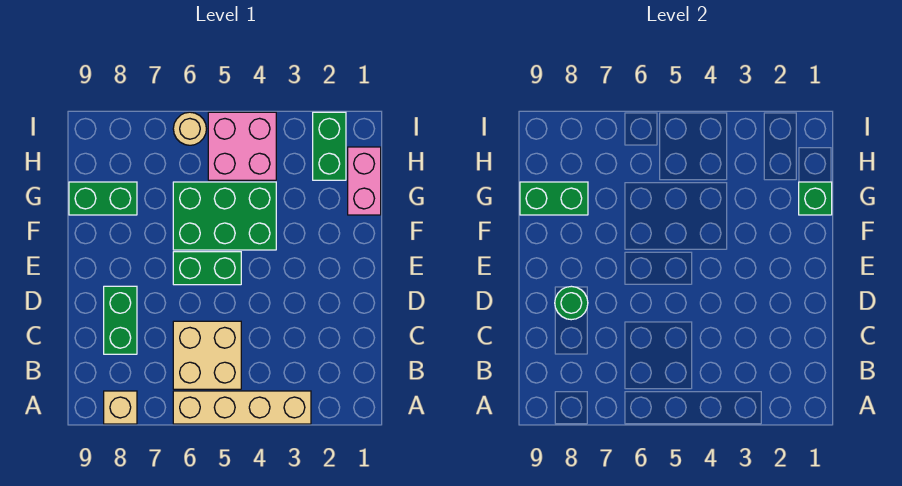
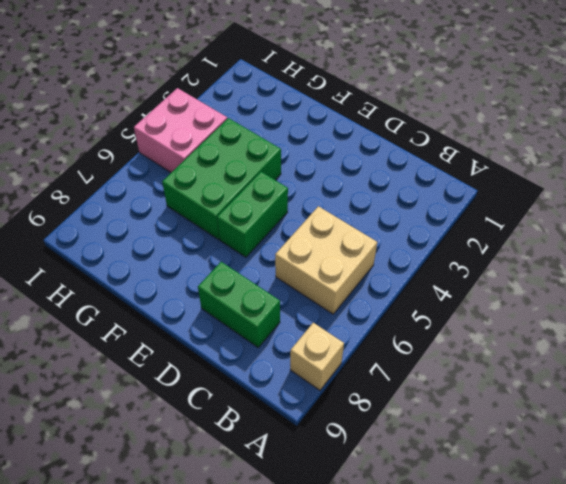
none -> tan 1x4 brick [173,391,311,424]
none -> pink 1x2 brick [348,147,381,215]
none -> green 1x2 brick [69,182,137,215]

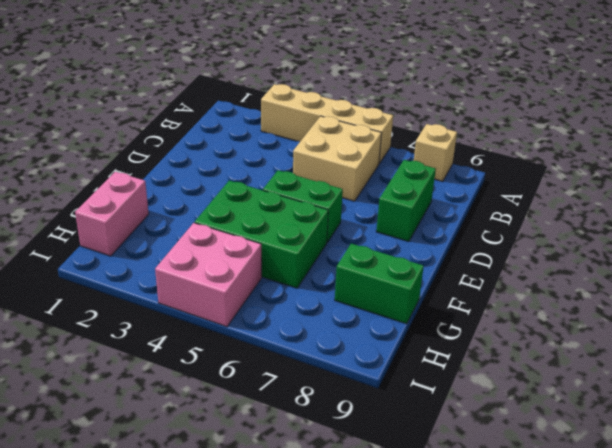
none -> green 1x2 brick [313,112,346,180]
none -> tan 1x1 round brick [173,112,206,145]
none -> green 1x1 round brick [555,286,588,320]

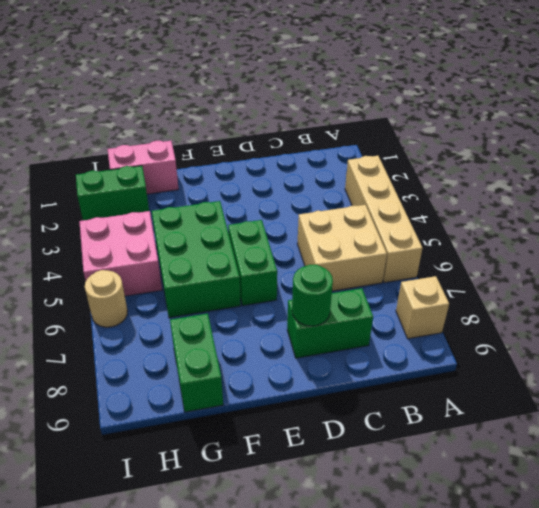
none -> green 1x1 brick [799,182,832,215]
none -> green 1x2 brick [520,182,588,215]

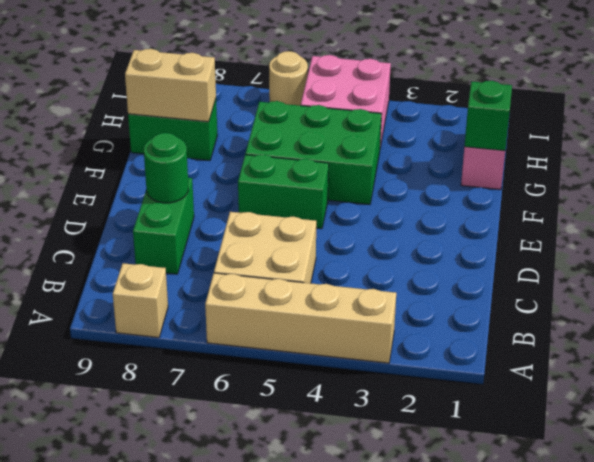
tan 1x2 brick [125,49,216,122] -> green 1x2 brick [520,182,588,215]
none -> green 1x2 brick [313,112,346,180]

